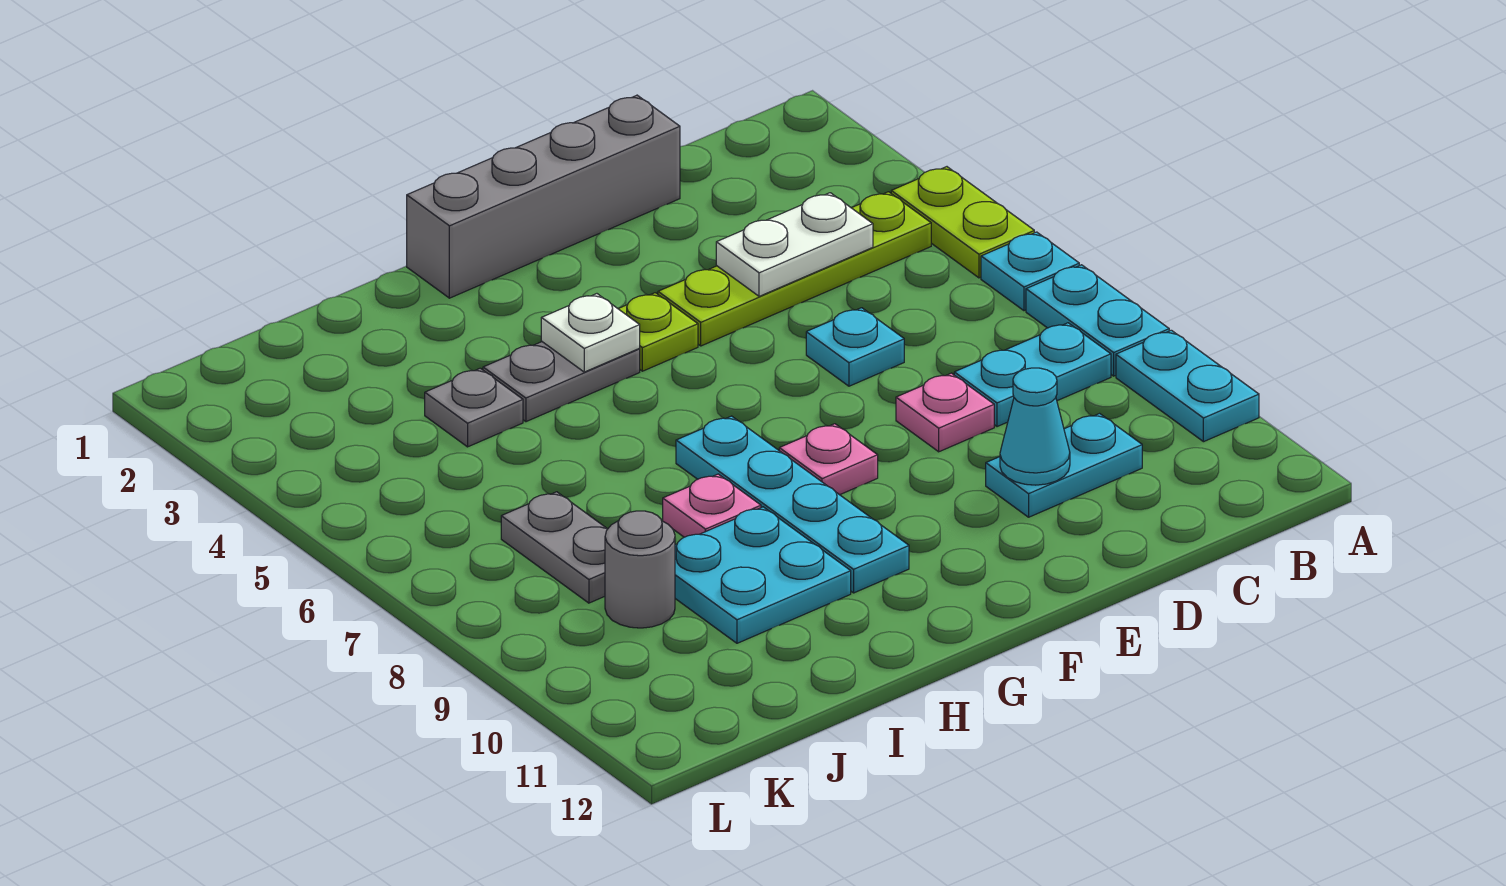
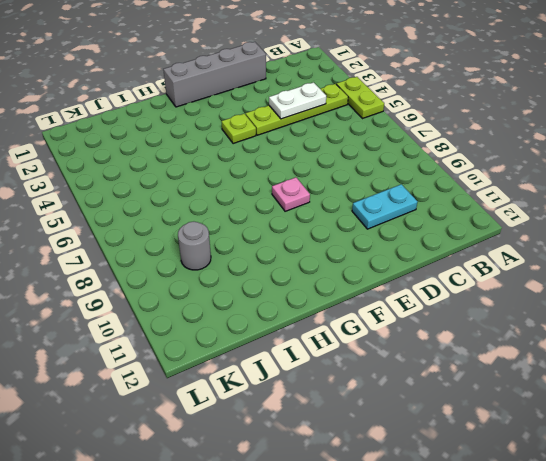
none -> cyan 1x1 plate [981,232,1079,311]
none -> cyan 1x2 plate [1026,265,1169,376]
none -> cyan 1x2 plate [1116,330,1259,442]

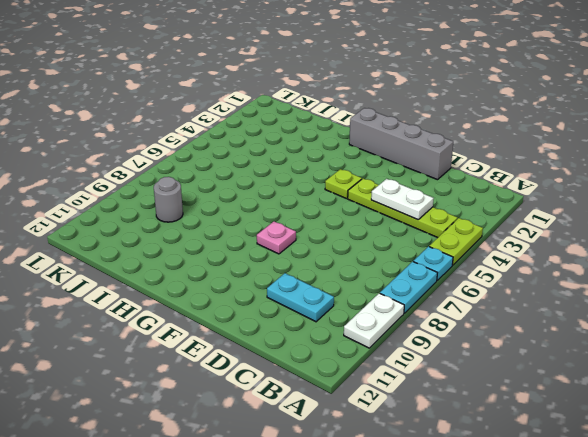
white 1x2 plate [344,293,404,348] -> cyan 1x2 plate [1116,330,1259,442]
none -> cyan 1x2 plate [954,323,1111,427]
none -> cyan 1x1 plate [806,308,904,386]
none -> pink 1x1 plate [896,373,994,452]

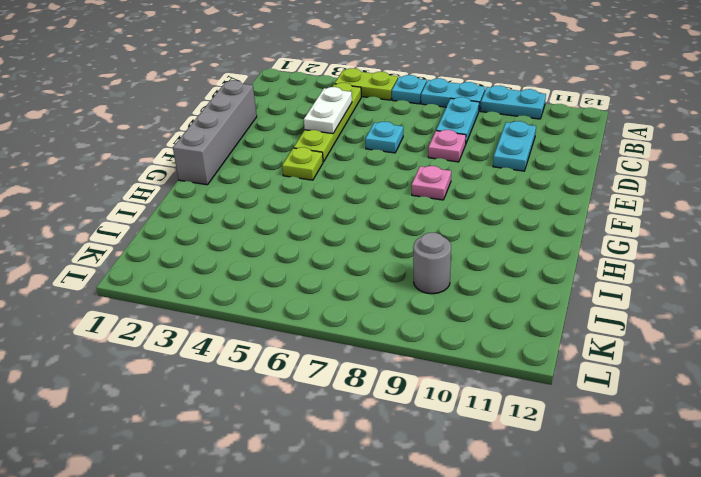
none -> grey 1x2 plate [483,342,640,422]
none -> cyan 1x4 plate [676,416,909,593]
none -> pink 1x1 plate [663,474,761,537]

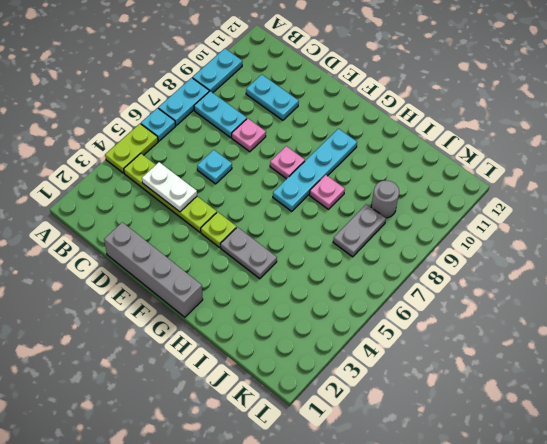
none -> cyan 2x2 plate [675,507,851,643]
none -> grey 1x1 plate [425,368,523,447]
none -> cyan 1x1 cone [1000,368,1070,485]

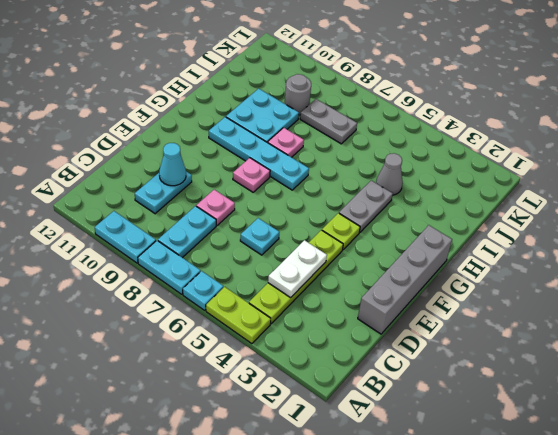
grey 1x1 cone [376,153,403,195] -> grey 1x1 plate [425,368,523,447]
none -> white 1x1 plate [541,294,640,372]

